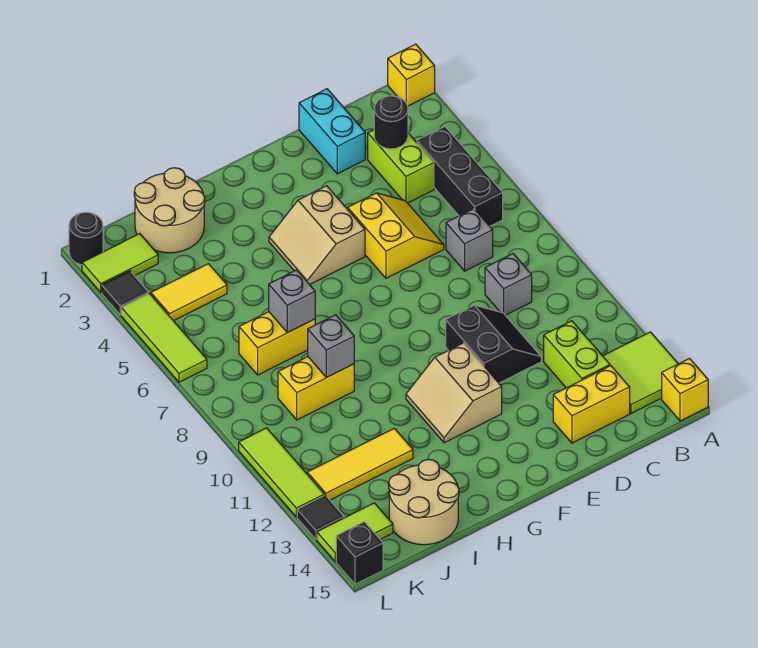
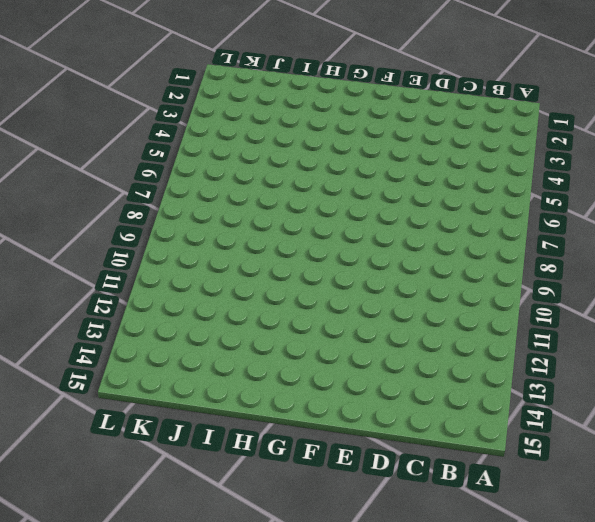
none -> yellow 1x1 brick [388,44,435,106]
none -> lime 2x2 tile [603,332,678,413]
none -> yellow 1x1 brick [662,359,708,421]
none -> black 1x3 brick [417,127,503,226]

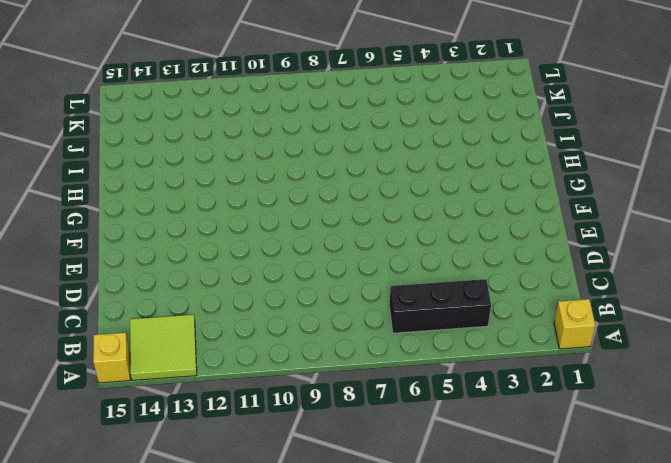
none -> lime 1x2 brick [368,130,434,203]
none -> grey 1x1 brick [446,209,493,271]
none -> grey 1x1 brick [485,254,532,315]
none -> lime 1x2 brick [544,321,610,388]

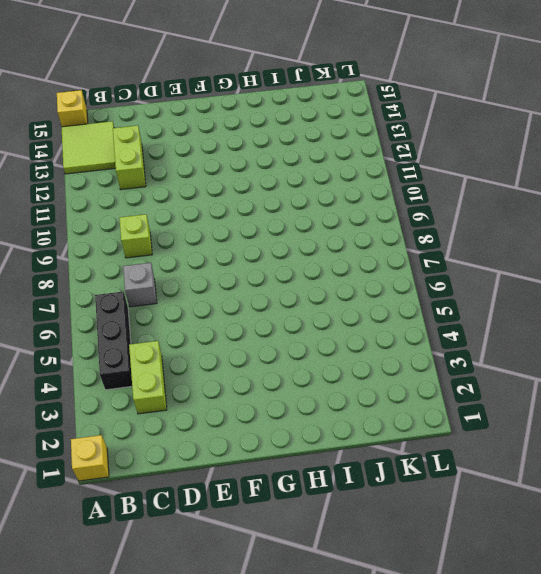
lime 1x1 brick [119,214,152,258] -> grey 1x1 brick [485,254,532,315]
none -> yellow 1x2 brick [553,366,630,443]
none -> cyan 1x2 brick [299,89,365,174]
none -> yellow 2x2 slope [348,193,444,278]
none -> black 2x2 slope [446,305,541,383]

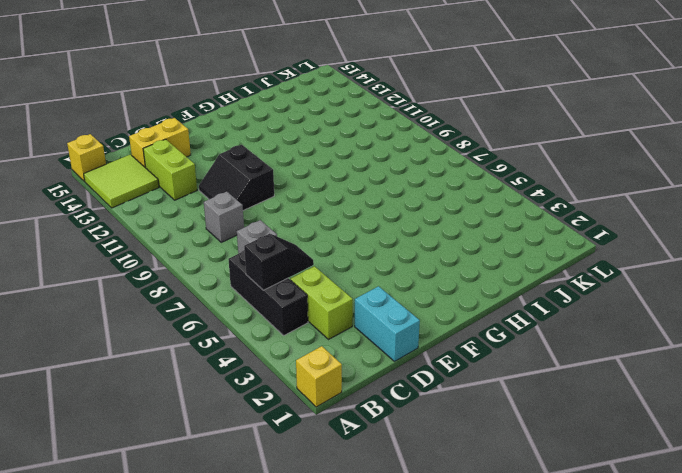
black 1x2 slope [244,234,314,290] -> none
none -> yellow 2x2 slope [348,193,444,278]
none -> tan 2x2 slope [269,186,365,284]
none -> tan 2x2 slope [406,343,502,443]
none -> tan 2x2 round brick [134,168,205,253]

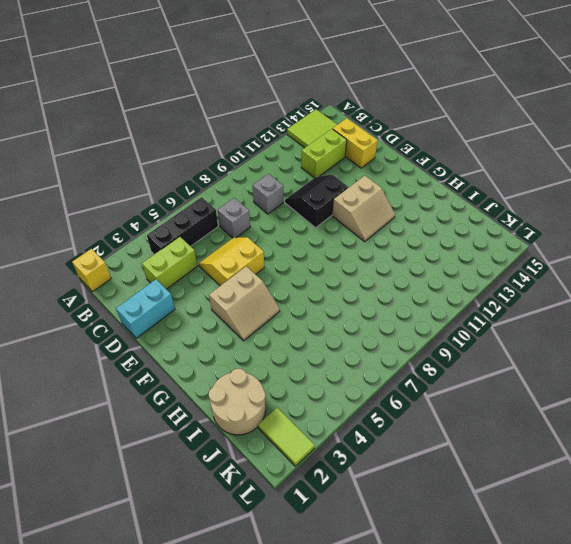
none -> yellow 1x1 brick [662,359,708,421]
none -> yellow 1x2 brick [239,312,315,375]
none -> yellow 1x2 brick [278,357,354,420]
none -> yellow 1x3 tile [307,428,413,500]

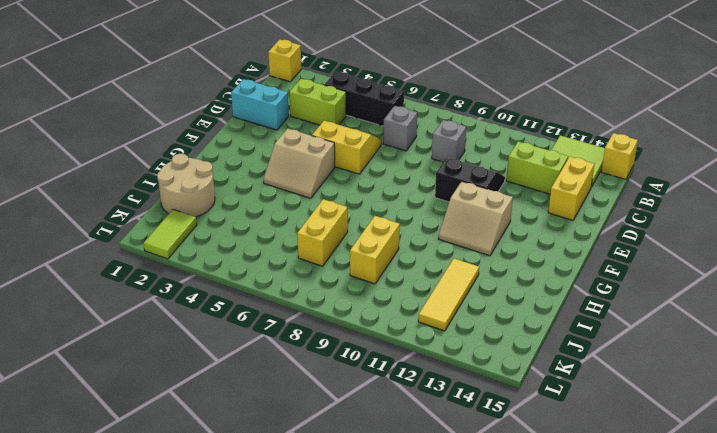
none -> tan 2x2 round brick [389,459,459,545]
none -> yellow 1x2 tile [151,264,227,321]
none -> lime 1x2 tile [317,503,393,562]
none -> black 1x1 round brick [69,212,103,265]

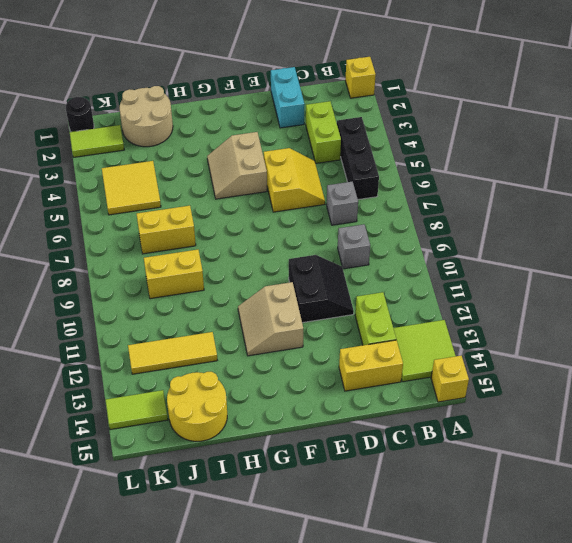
yellow 2x2 round brick [167,372,227,441] -> tan 2x2 round brick [389,459,459,545]
yellow 2x2 tile [102,161,161,215] -> yellow 1x2 tile [151,264,227,321]
none -> black 1x1 tile [102,271,148,315]
none -> lime 1x3 tile [121,293,207,382]
none -> lime 1x3 tile [239,428,324,517]
none -> black 1x1 tile [297,495,344,539]

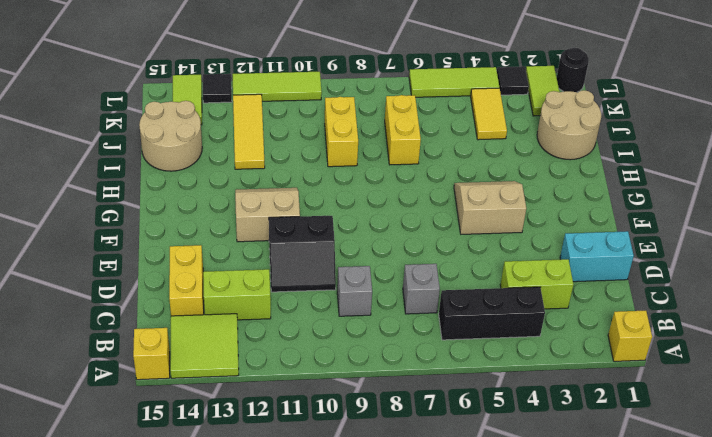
none -> yellow 2x2 slope [348,193,444,278]
none -> black 1x1 brick [336,522,383,584]
none -> black 1x1 round brick [374,96,408,149]
none -> grey 1x1 brick [269,270,315,333]

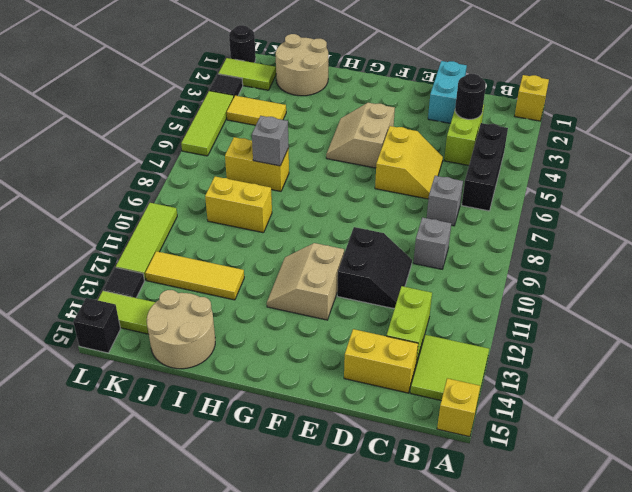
none -> grey 1x1 brick [308,315,354,378]

